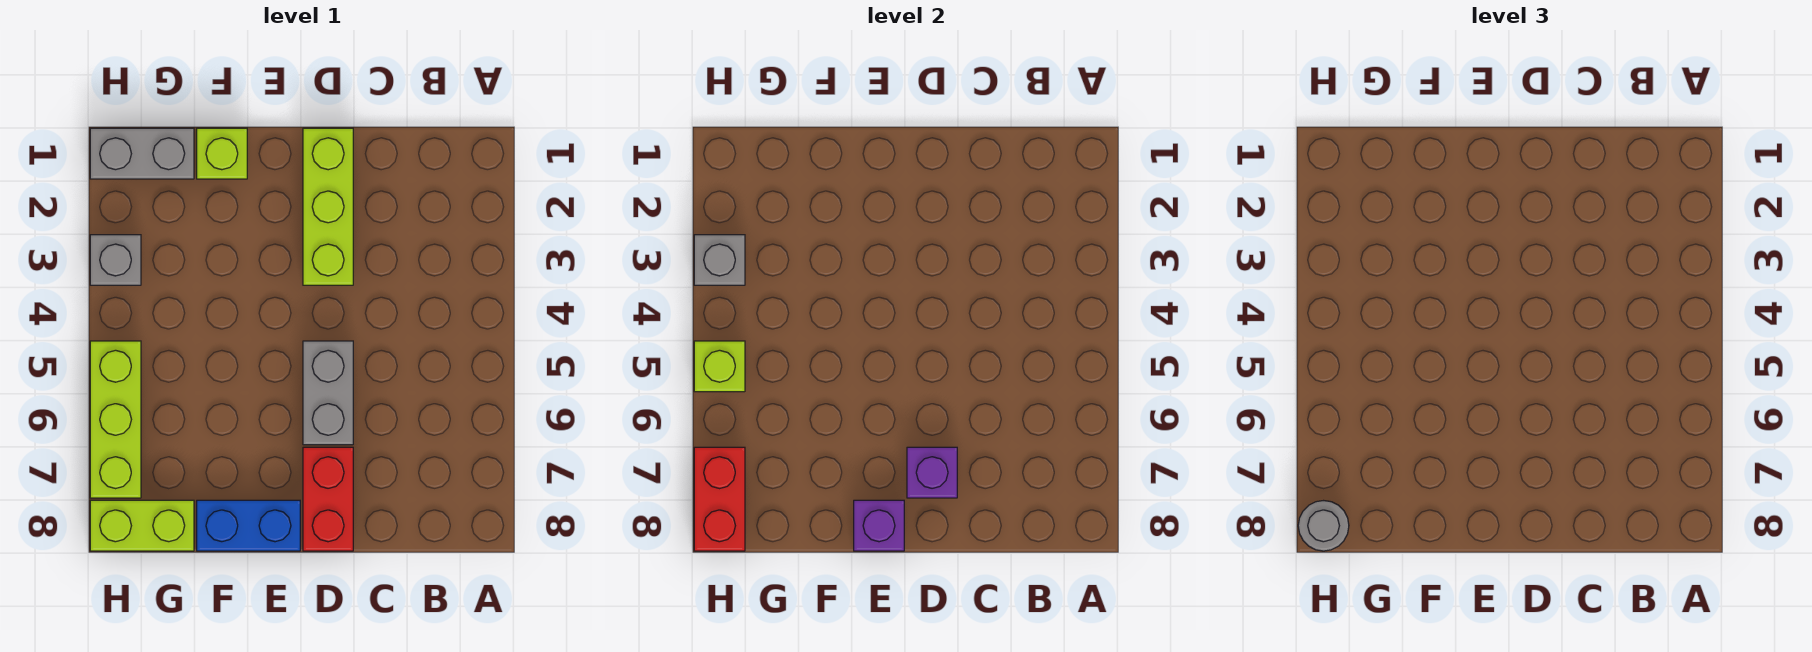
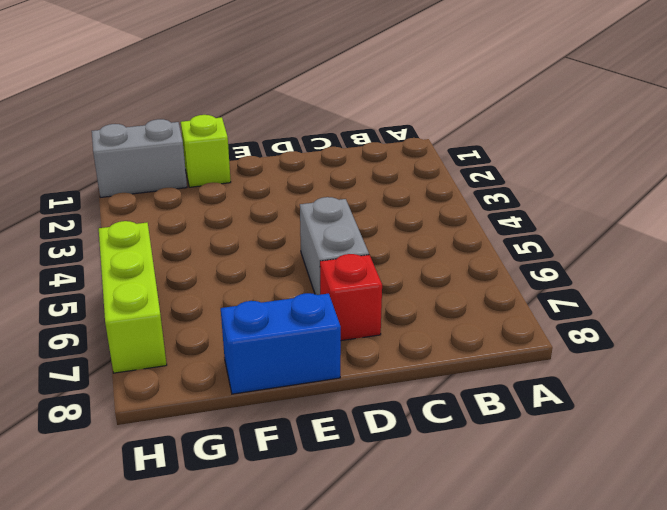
red 1x1 brick [320,254,382,341] -> red 1x2 brick [303,447,353,551]
none -> lime 1x3 brick [303,128,353,285]
none -> lime 1x2 brick [90,500,194,551]
none -> grey 1x1 brick [90,235,141,285]

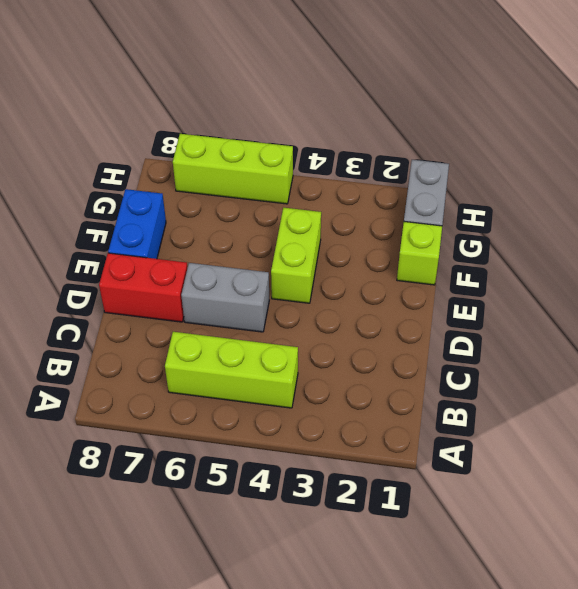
lime 1x3 brick [165,332,298,408] -> lime 1x3 brick moved to [303,128,353,285]
lime 1x2 brick [271,208,321,303] -> lime 1x2 brick moved to [90,500,194,551]
none -> grey 1x1 brick [90,235,141,285]
none -> purple 1x1 brick [907,447,957,498]
none -> purple 1x1 brick [854,500,904,551]

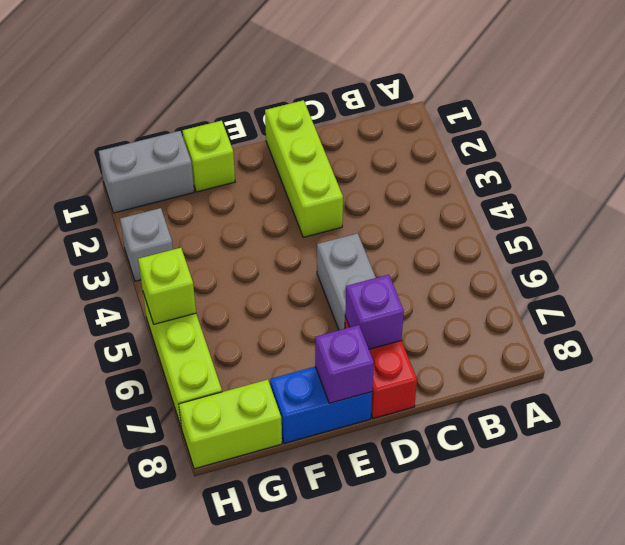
none -> grey 1x1 brick [694,235,745,285]
none -> red 1x2 brick [694,447,745,551]
none -> grey 1x1 round brick [1298,501,1349,551]

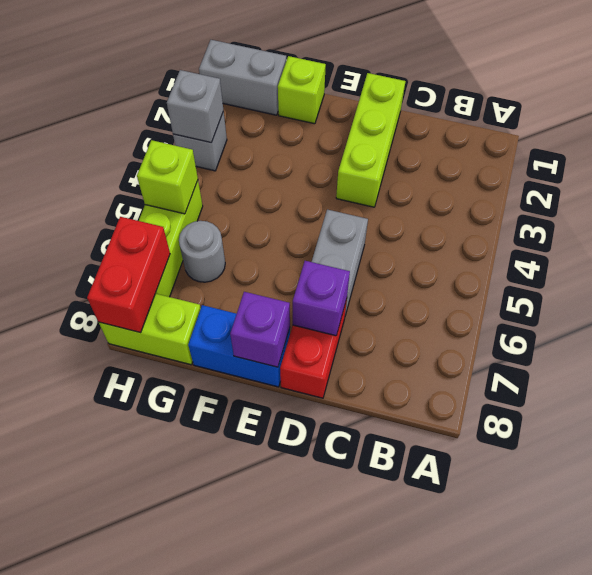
grey 1x1 round brick [179,221,225,282] -> grey 1x1 round brick moved to [1298,501,1349,551]

